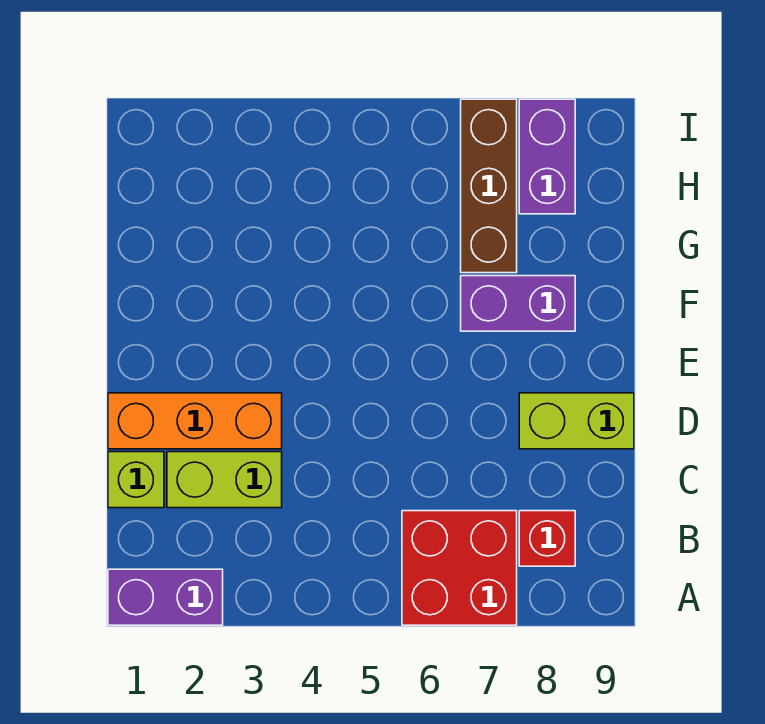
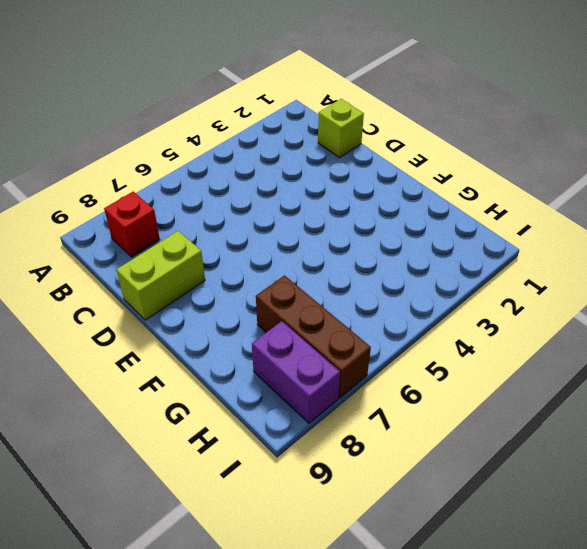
none -> purple 1x2 brick [108,569,223,625]
none -> red 2x2 brick [402,511,517,625]

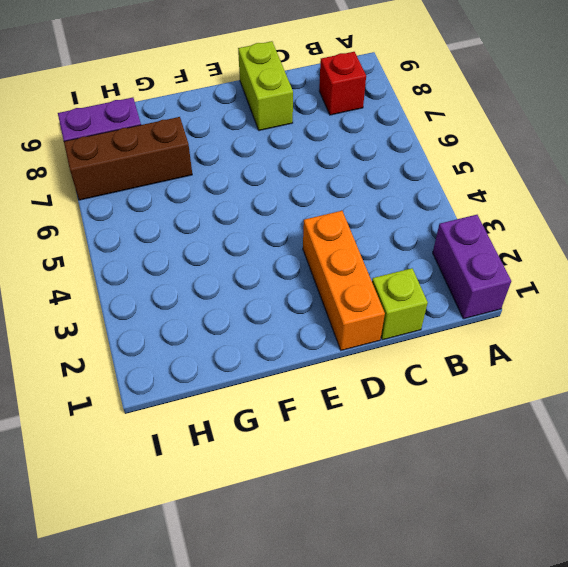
none -> red 2x2 brick [402,511,517,625]
none -> lime 1x2 brick [167,452,282,508]

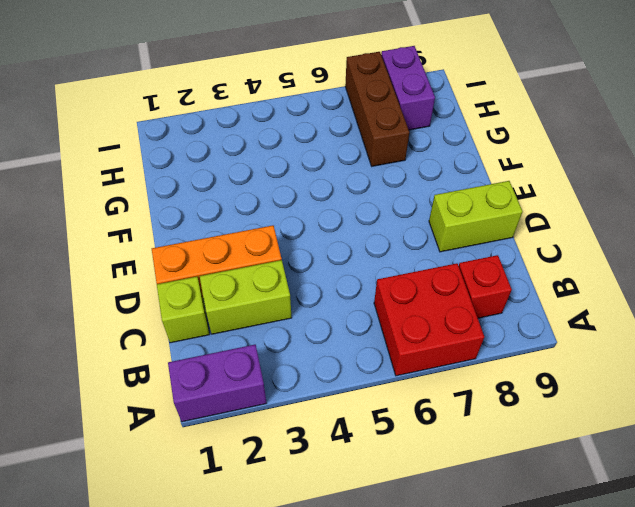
none -> purple 1x2 brick [461,276,575,331]

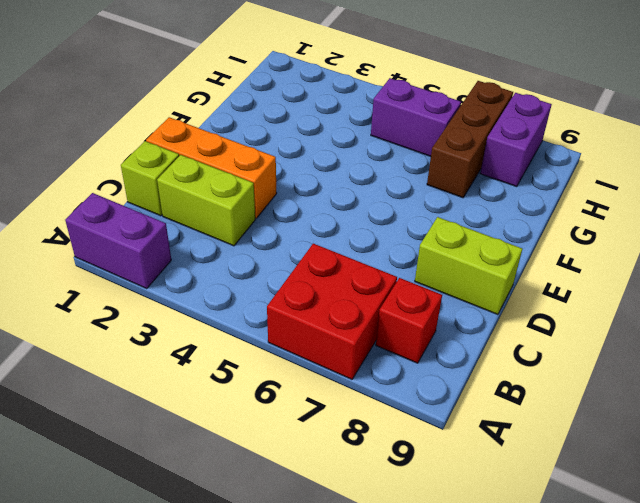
purple 1x2 brick [371,78,461,156] -> purple 1x2 brick moved to [461,276,575,331]

